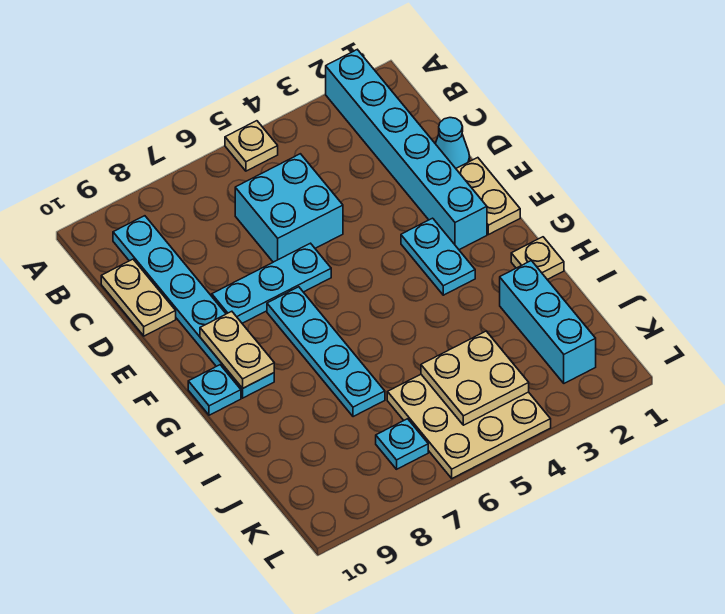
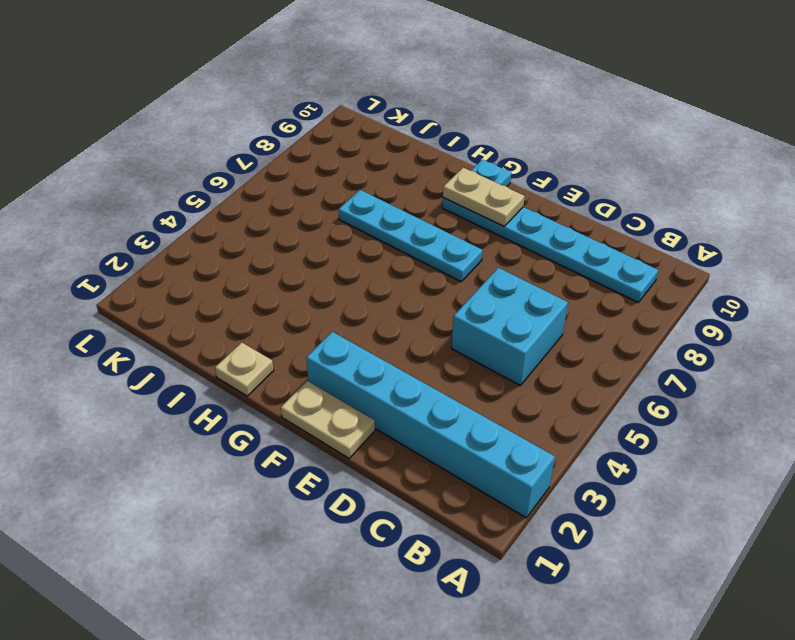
none -> tan 1x1 plate [225,121,278,171]
none -> tan 1x2 plate [101,259,176,336]
none -> cyan 1x1 cone [435,118,470,168]

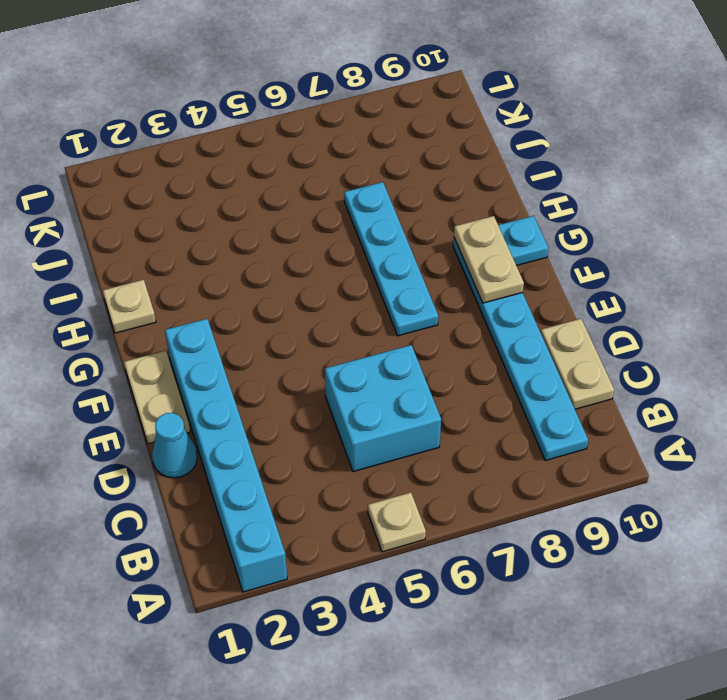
none -> cyan 1x3 plate [212,243,331,323]
none -> cyan 1x2 plate [401,218,475,295]
none -> cyan 1x3 brick [500,261,596,383]

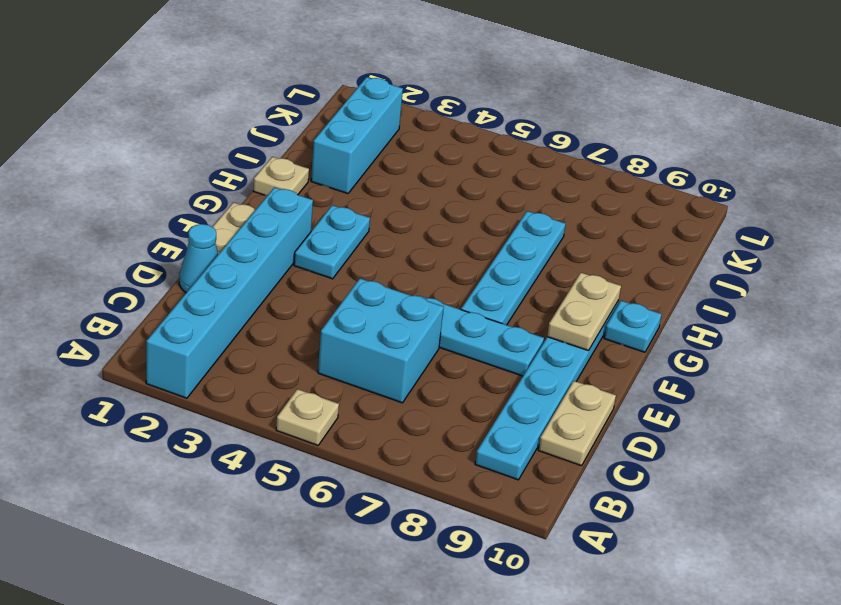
none -> tan 3x3 plate [387,374,551,478]
none -> cyan 1x1 plate [376,419,428,469]
none -> tan 2x2 plate [421,331,529,425]

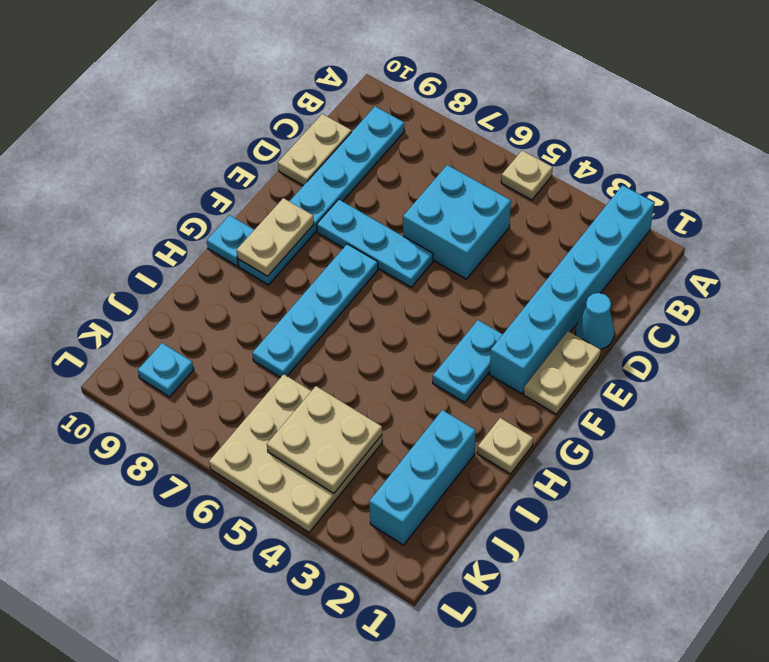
cyan 1x1 plate [138,343,194,397] -> cyan 1x1 plate moved to [376,419,428,469]

